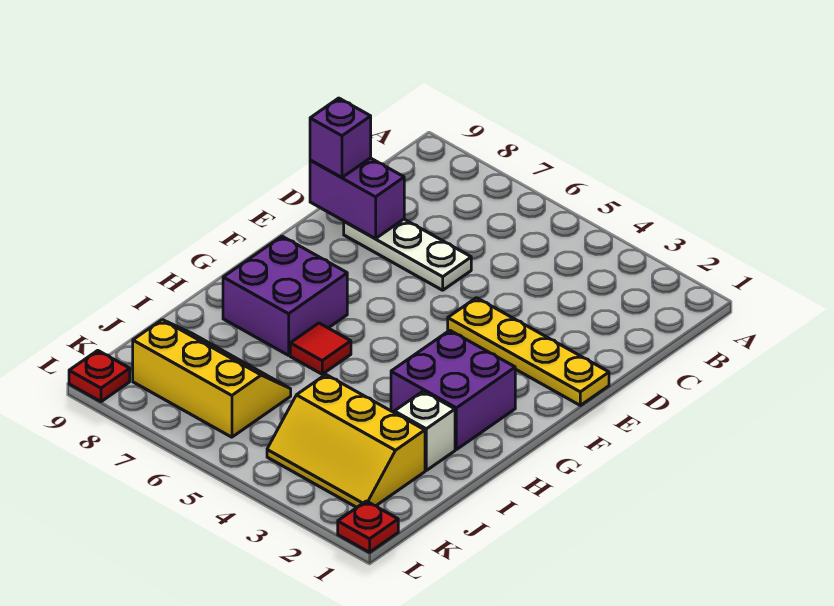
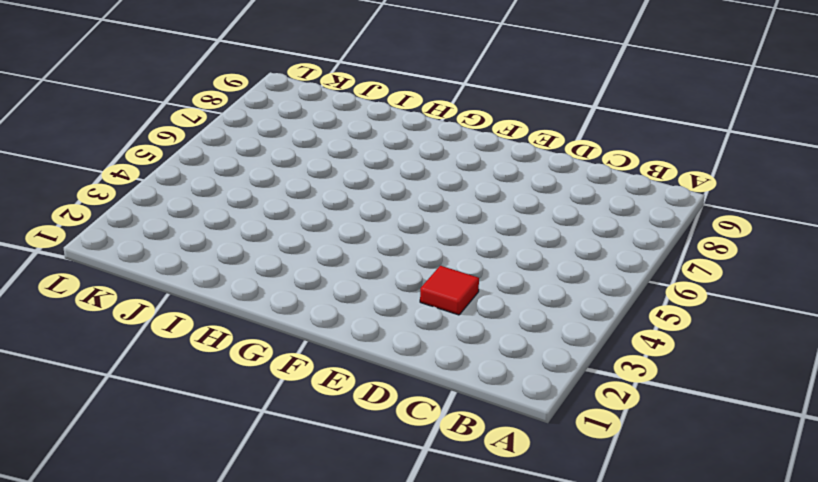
red 1x1 tile [420,266,479,315] -> red 1x1 tile moved to [290,323,351,374]
none -> white 1x3 plate [344,219,471,290]
none -> yellow 1x4 plate [448,298,609,405]
none -> purple 2x2 brick [391,330,515,450]

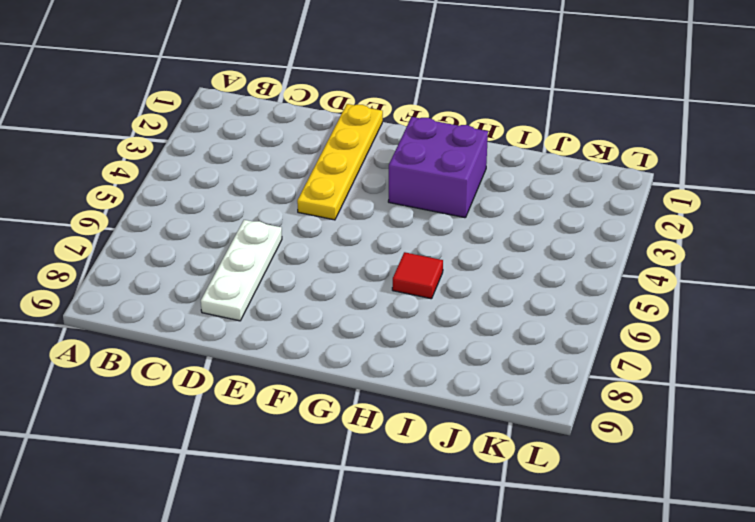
none -> purple 2x2 brick [223,236,347,355]
none -> white 1x1 brick [394,391,455,470]
none -> yellow 2x3 slope [267,375,425,508]

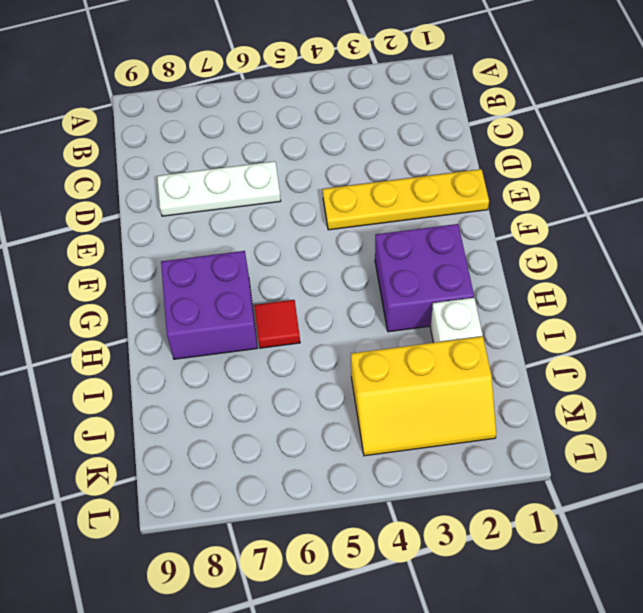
none -> yellow 2x3 slope [133,320,291,437]
none -> red 1x1 plate [338,501,398,552]
none -> red 1x1 plate [69,351,130,402]

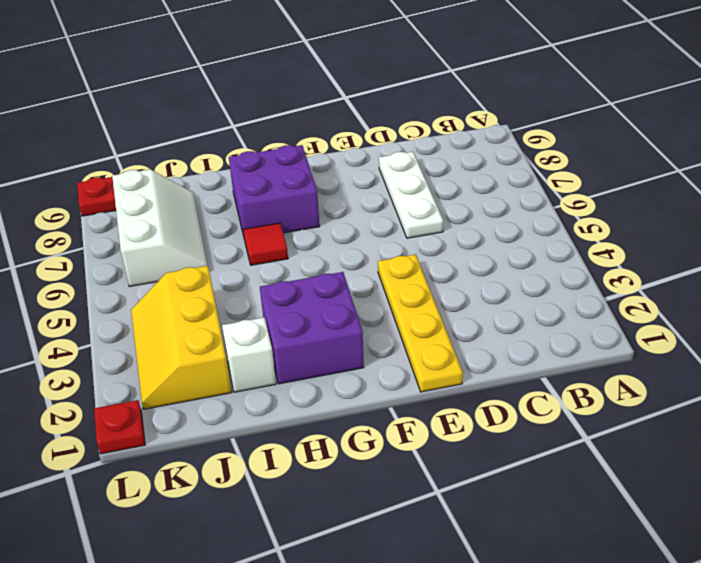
white 2x3 slope [112,170,207,286] -> yellow 2x3 slope [133,320,291,437]
none -> purple 1x2 brick [310,158,404,239]
none -> purple 1x1 brick [310,98,371,177]

